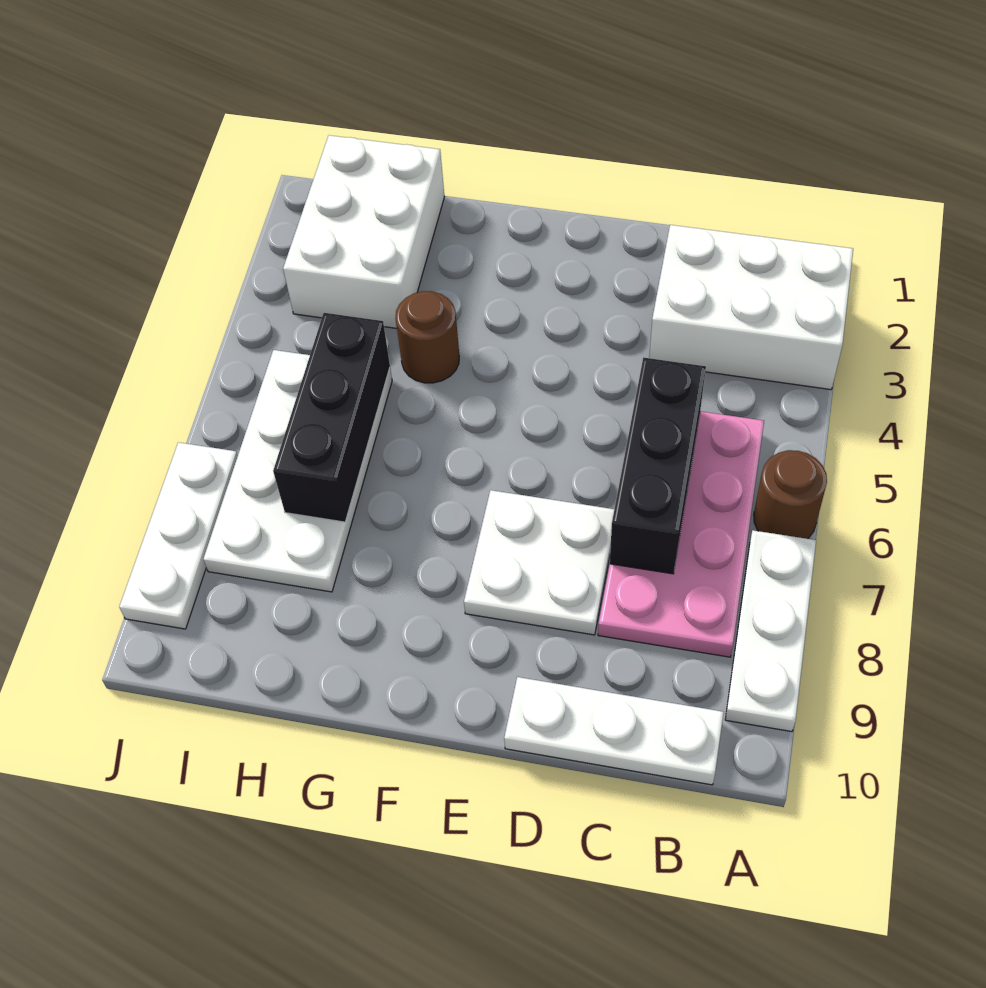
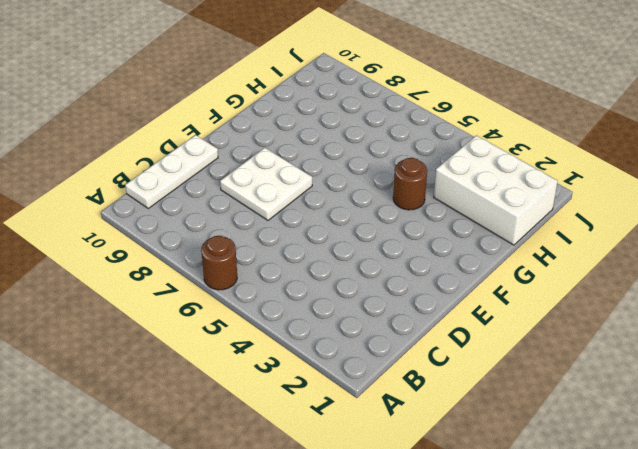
none -> white 2x3 brick [649,225,853,390]
none -> white 1x3 plate [725,530,816,732]
none -> pink 2x4 plate [598,411,764,657]

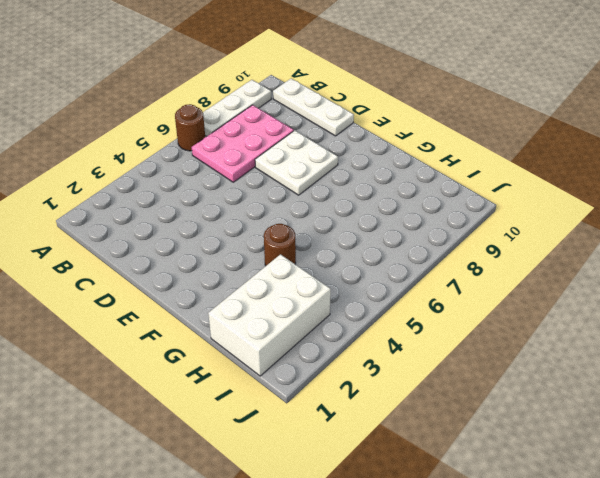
pink 2x3 plate [192,105,294,182] -> pink 2x4 plate [598,411,764,657]
none -> white 2x3 brick [649,225,853,390]
none -> white 2x4 plate [204,350,392,592]
none -> white 1x3 plate [119,442,238,629]

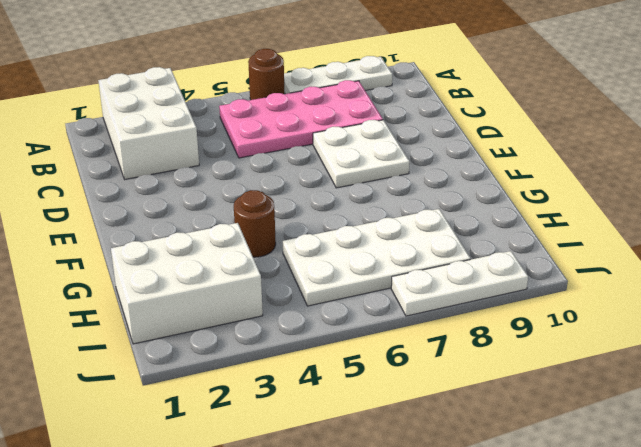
none -> white 1x3 plate [504,677,724,785]
none -> black 1x3 brick [610,358,706,574]
none -> black 1x3 brick [273,313,390,522]

